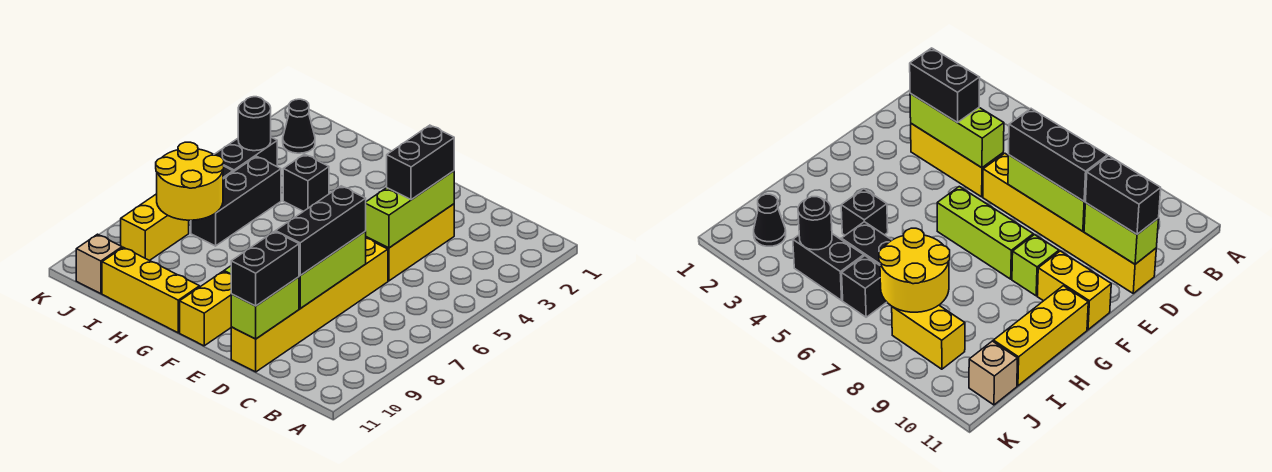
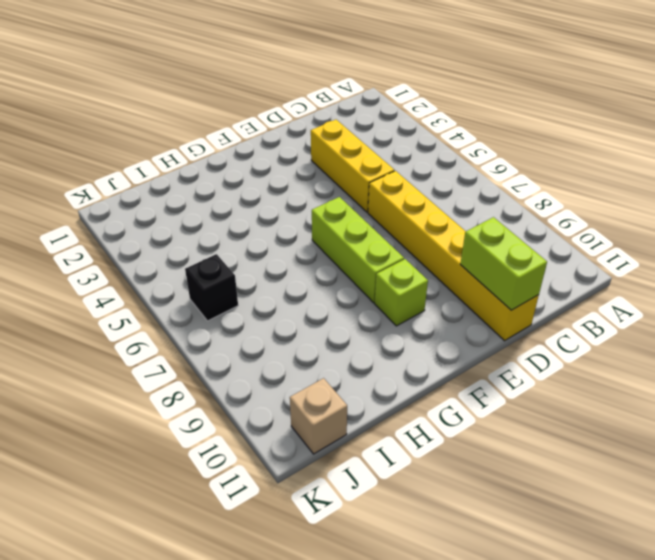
none -> yellow 1x2 brick [180,272,231,346]
none -> yellow 1x3 brick [102,247,199,333]
none -> black 1x1 brick [283,154,329,211]

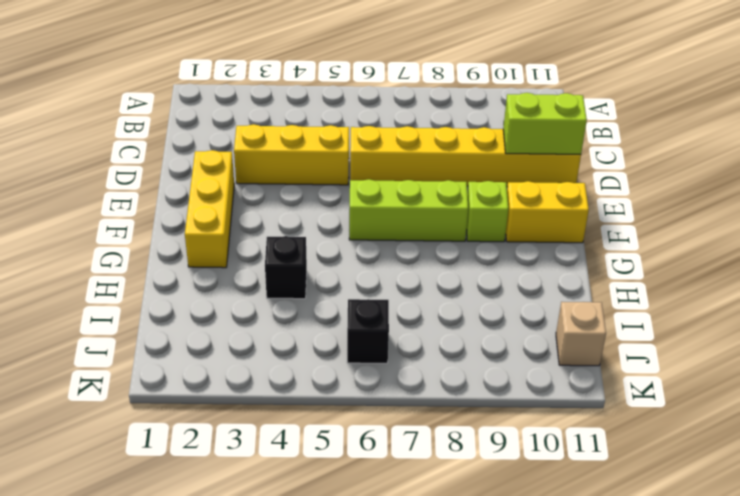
yellow 1x3 brick [185,150,234,268] -> yellow 1x3 brick moved to [102,247,199,333]
none -> black 1x3 brick [191,156,281,246]
none -> black 1x1 cone [283,99,315,153]
none -> black 1x2 brick [214,137,277,172]

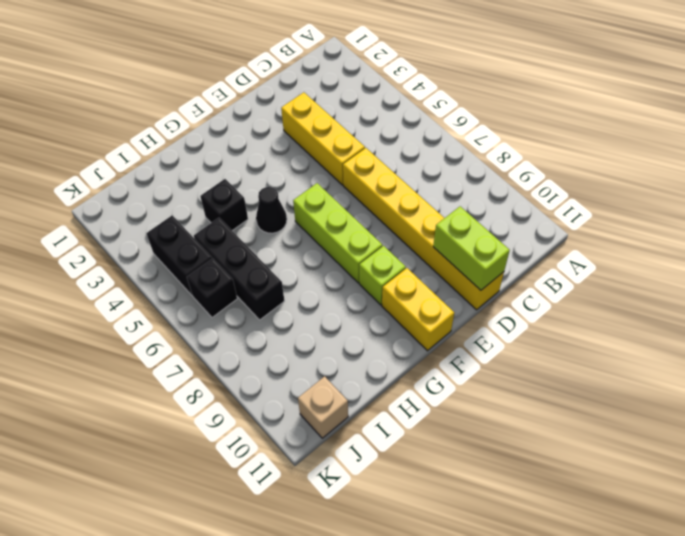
black 1x1 cone [256,187,287,233] -> black 1x1 cone moved to [283,99,315,153]
none -> yellow 1x3 brick [102,247,199,333]
none -> yellow 1x2 brick [121,194,189,261]
none -> lime 1x3 brick [366,171,454,248]

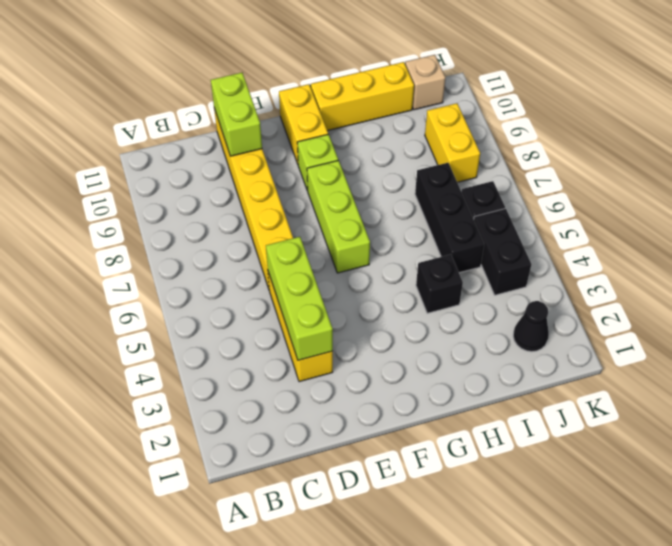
none -> lime 1x3 brick [299,231,366,309]
none -> yellow 2x2 round brick [156,142,224,220]
none -> black 1x1 round brick [238,97,271,151]

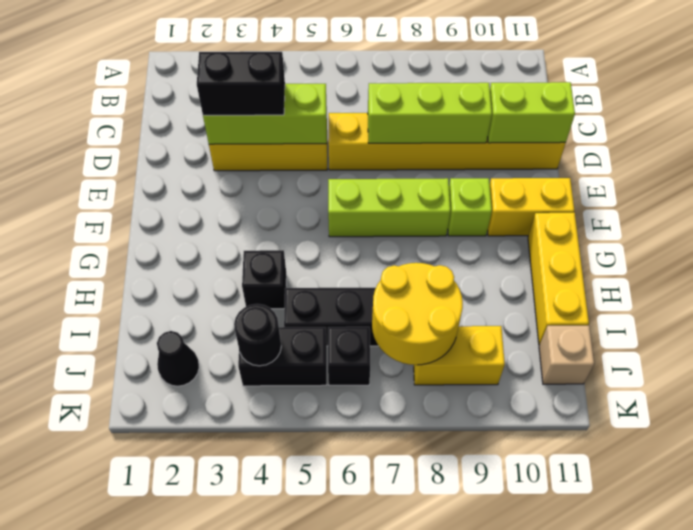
none -> black 1x3 brick [276,186,366,276]
none -> black 1x2 brick [231,231,299,306]

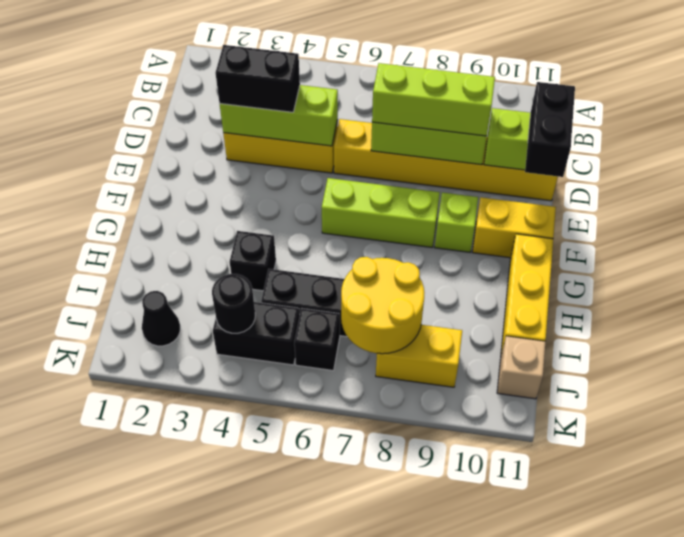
lime 1x3 brick [372,63,495,136] -> black 1x3 brick [276,186,366,276]
black 1x2 brick [525,82,575,177] -> black 1x2 brick turned to [231,231,299,306]

